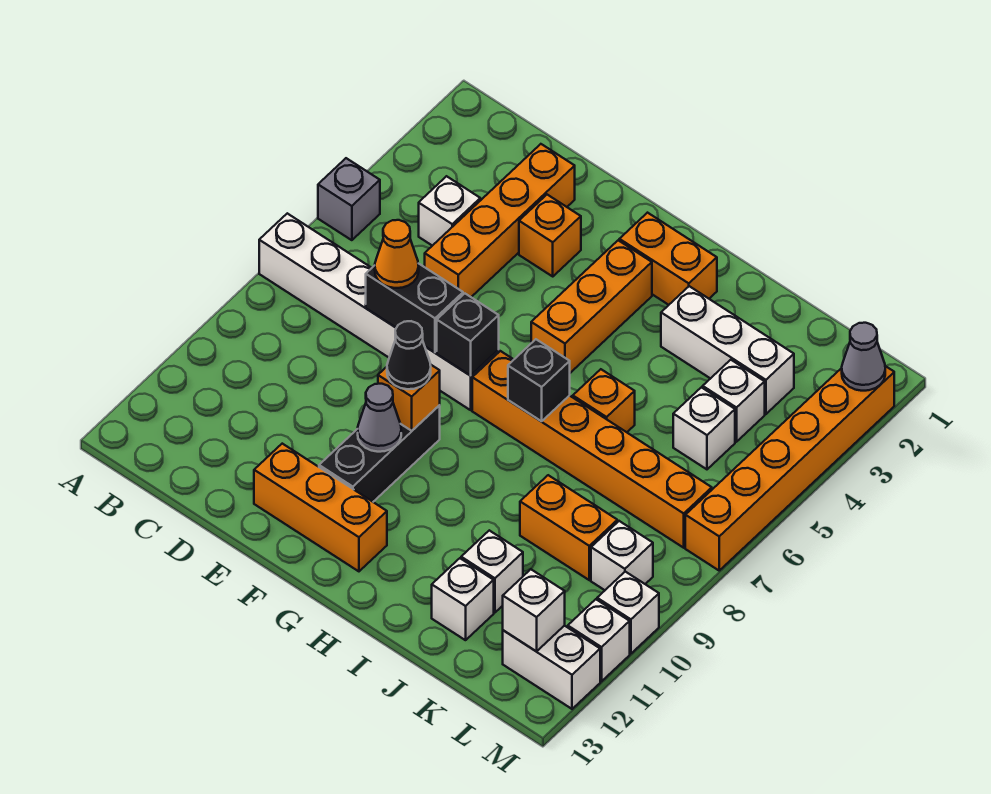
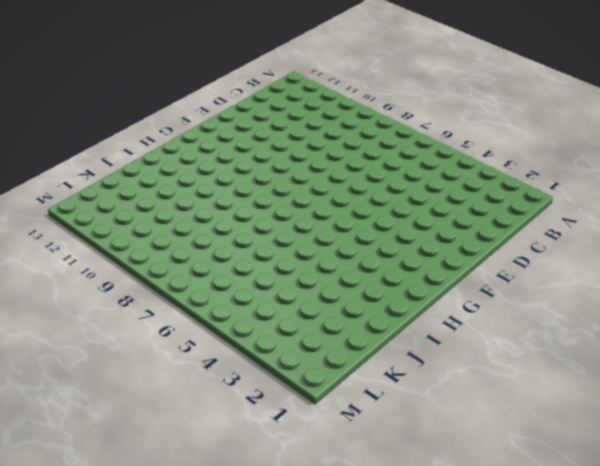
none -> grey 1x1 brick [318,158,380,240]
none -> white 1x6 brick [259,213,499,410]
none -> white 1x1 brick [419,176,480,246]
none -> orange 1x4 brick [425,144,575,297]

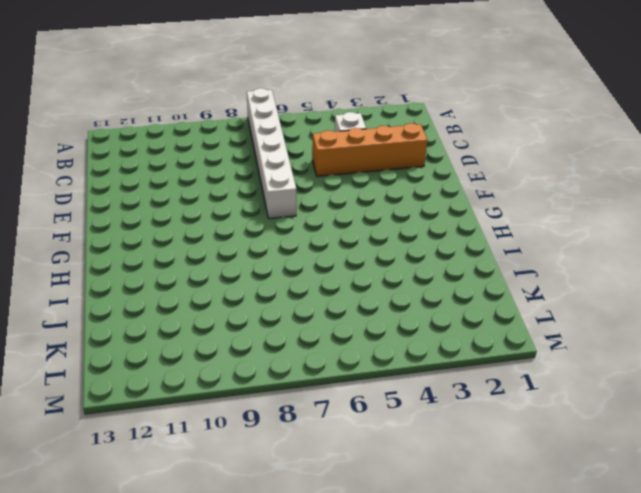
none -> grey 1x1 brick [318,158,380,240]
none -> orange 1x1 brick [519,195,581,276]
none -> orange 1x3 brick [254,444,387,571]
none -> black 1x3 brick [319,405,440,502]

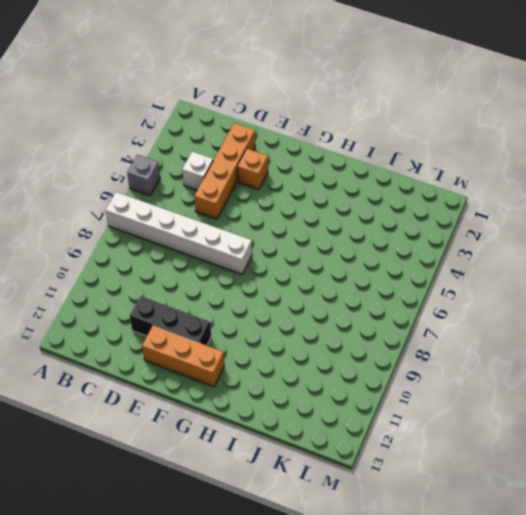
black 1x3 brick [130,296,211,345] -> black 1x3 brick turned to [319,405,440,502]
none -> orange 1x2 brick [619,213,717,305]
none -> orange 1x3 brick [531,240,652,373]
none -> orange 1x6 brick [472,351,712,548]
none -> white 1x3 brick [661,286,794,414]

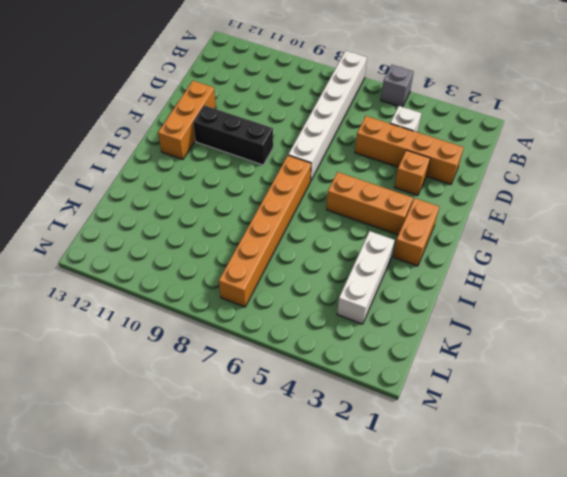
none -> orange 1x1 brick [573,369,635,432]
none -> orange 1x2 brick [520,475,617,580]
none -> white 1x1 brick [461,530,523,612]
none -> white 1x1 brick [432,558,494,640]

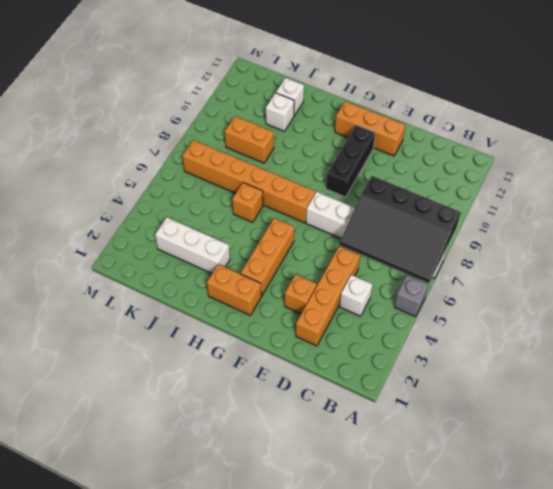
black 3x4 slope [340,176,461,283] -> black 1x2 brick [366,263,463,353]
none -> white 1x1 brick [703,360,765,442]
none -> white 1x1 brick [673,387,735,469]
none -> white 1x1 brick [591,521,653,590]
none -> white 1x2 brick [503,626,600,709]

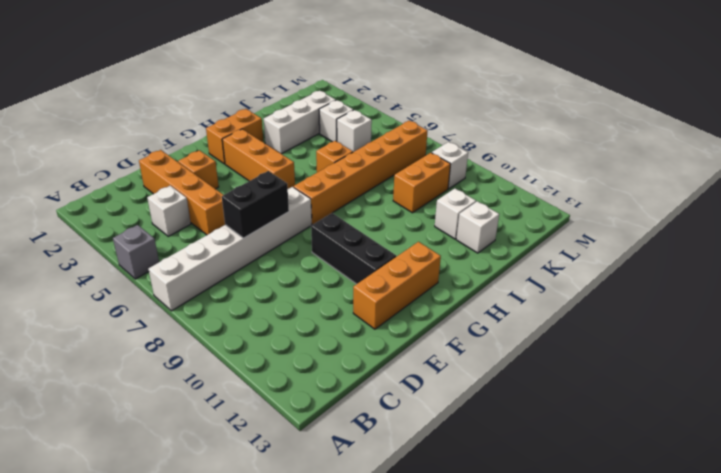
none -> white 1x2 brick [503,626,600,709]
none -> orange 1x6 brick [685,366,894,570]
none -> white 1x1 brick [597,572,659,654]
none -> white 1x1 brick [568,599,630,681]

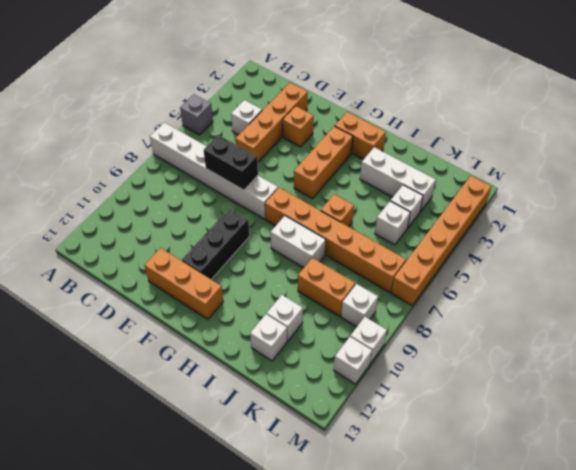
white 1x2 brick [271,216,326,268] -> white 1x2 brick moved to [503,626,600,709]
none -> black 1x1 brick [437,294,499,376]
none -> orange 1x1 brick [378,364,440,431]
none -> grey 1x1 cone [358,384,401,452]
none -> black 1x1 brick [508,339,570,421]

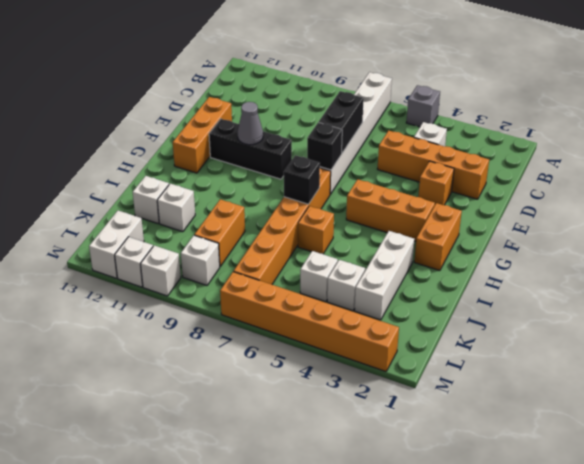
none -> orange 1x1 brick [378,364,440,431]
none -> white 1x1 brick [503,569,565,651]
none -> grey 1x1 cone [842,323,885,391]
none -> orange 1x1 cone [375,220,419,288]

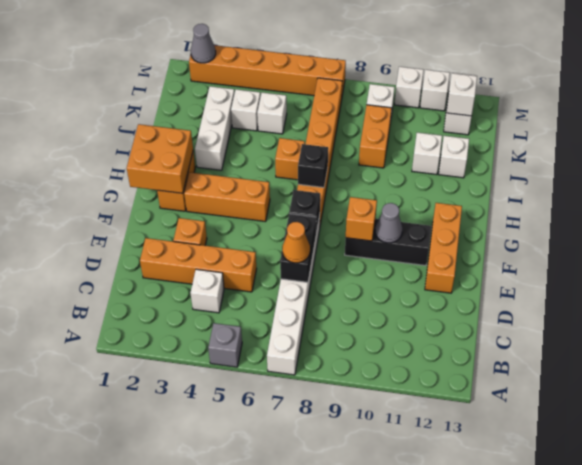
orange 2x2 brick [127,124,193,193] -> none
none -> black 1x1 cone [387,321,431,389]

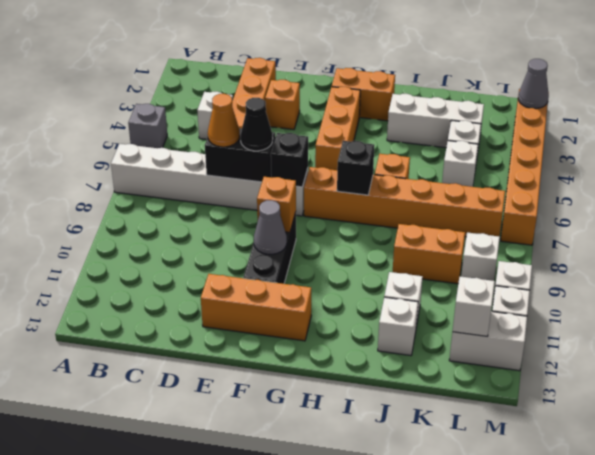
black 1x1 cone [241,98,273,151] -> black 1x1 cone moved to [387,321,431,389]

